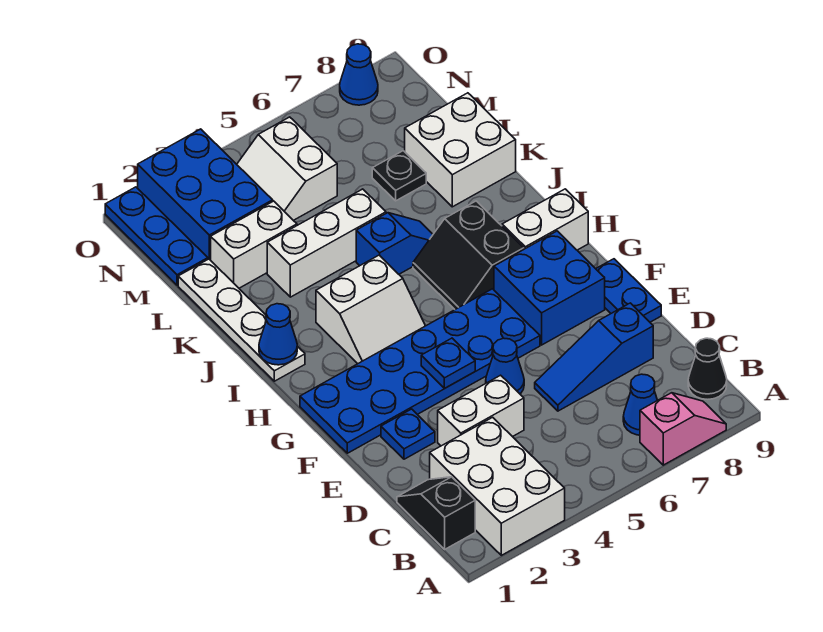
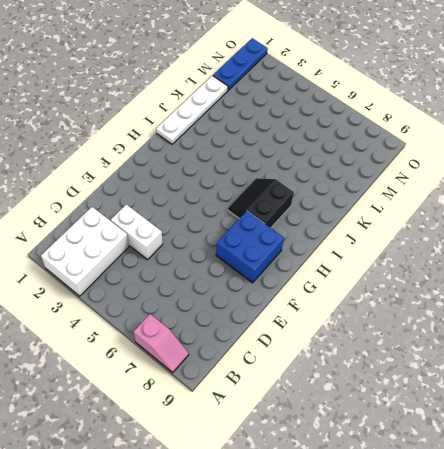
none -> black 1x2 slope [397,477,475,549]
none -> blue 1x1 cone [623,374,657,435]
none -> black 1x1 cone [688,338,727,399]

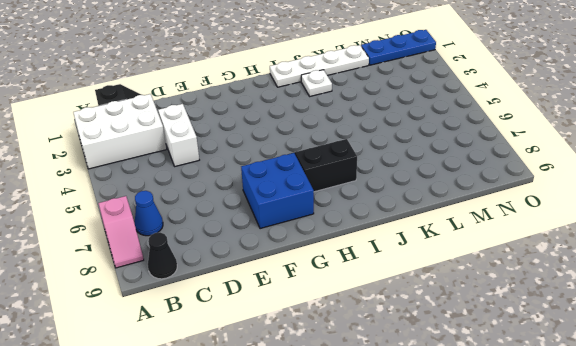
white 1x1 plate [301,70,332,96] -> none
none -> blue 1x3 slope [535,303,653,411]
none -> blue 1x1 plate [381,409,435,459]
none -> blue 1x1 cone [486,338,524,394]

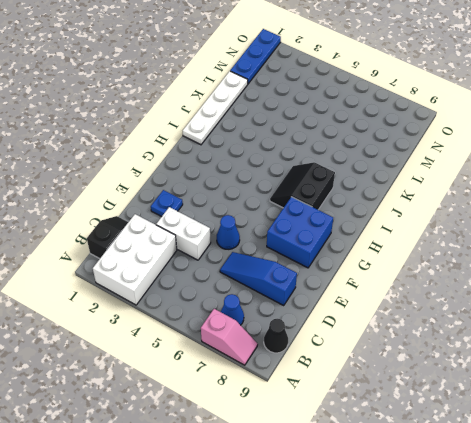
none -> blue 1x2 plate [596,259,661,322]
none -> blue 2x6 plate [300,289,540,453]
none -> white 2x2 slope [316,255,425,364]

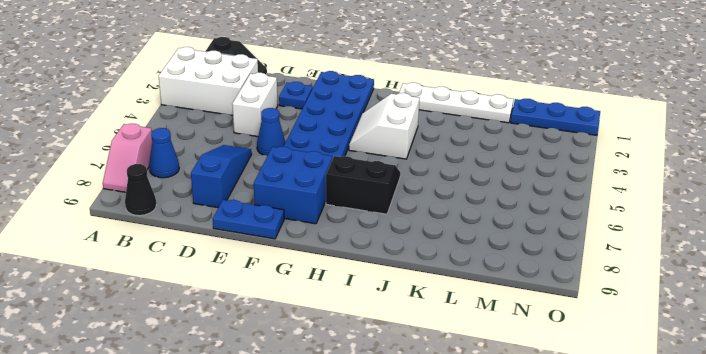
none -> white 1x2 brick [502,189,588,250]
none -> blue 1x2 slope [356,213,433,274]
none -> white 1x3 brick [267,189,386,297]

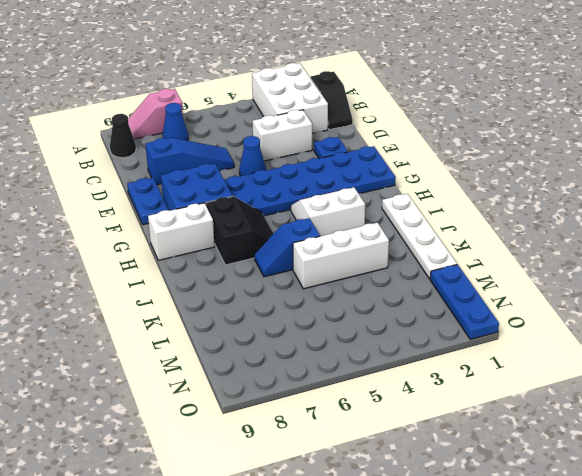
none -> white 2x2 brick [405,93,516,207]
none -> white 1x2 brick [211,201,297,288]
none -> black 1x1 plate [372,151,426,201]

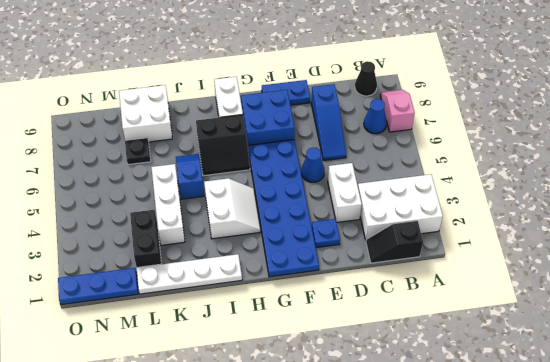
black 1x2 brick [130,210,161,267] -> white 1x2 brick [211,201,297,288]
none -> blue 2x3 brick [138,129,273,260]
none -> white 2x2 slope [237,117,337,220]
none -> blue 1x1 cone [340,44,378,105]

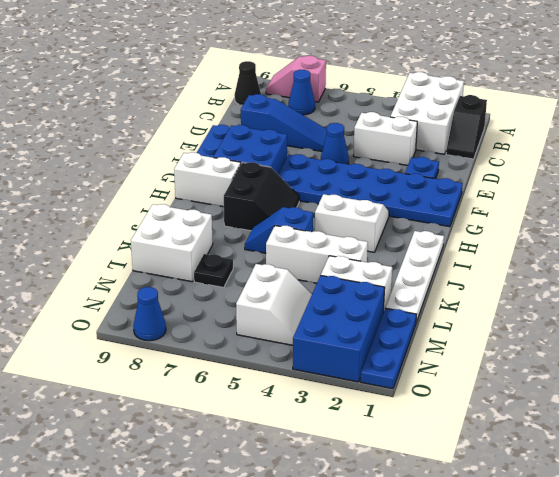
none -> blue 1x1 plate [421,338,475,388]
none -> blue 1x1 cone [259,304,297,365]

